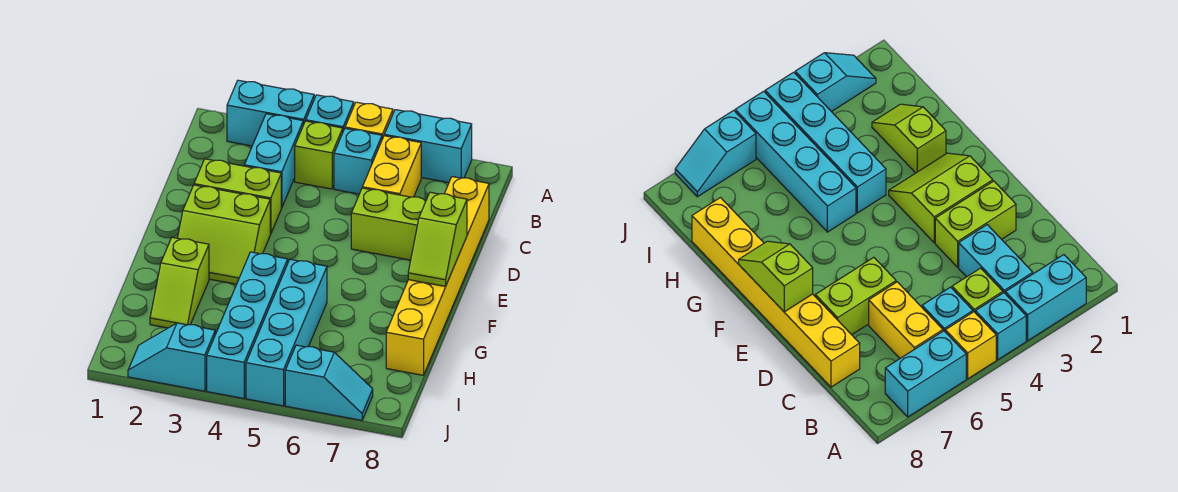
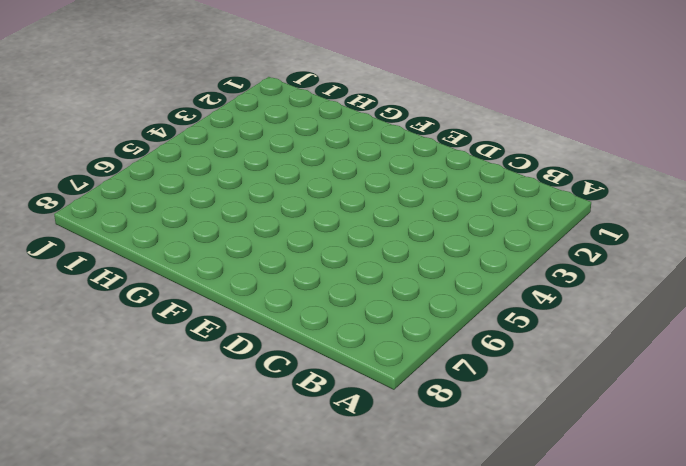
none -> cyan 1x2 brick [227,80,314,146]
none -> cyan 1x1 brick [306,95,354,131]
none -> yellow 1x1 brick [345,102,393,139]

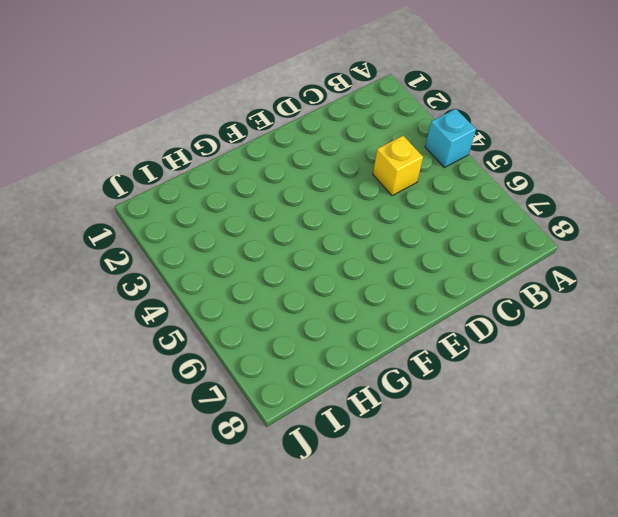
yellow 1x1 brick [373,136,423,196] -> yellow 1x1 brick moved to [345,102,393,139]
none -> cyan 1x2 brick [227,80,314,146]
none -> cyan 1x2 brick [384,110,472,183]
none -> cyan 1x2 brick [244,114,303,208]

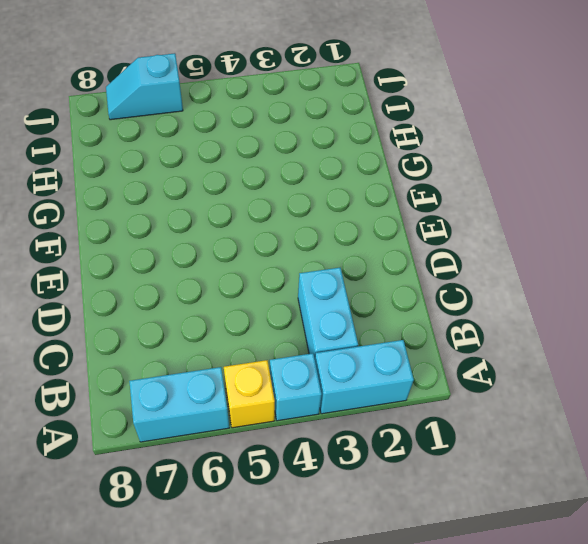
none -> lime 1x1 brick [295,121,343,189]
none -> cyan 1x1 brick [334,129,382,194]
none -> yellow 1x2 brick [362,136,421,197]

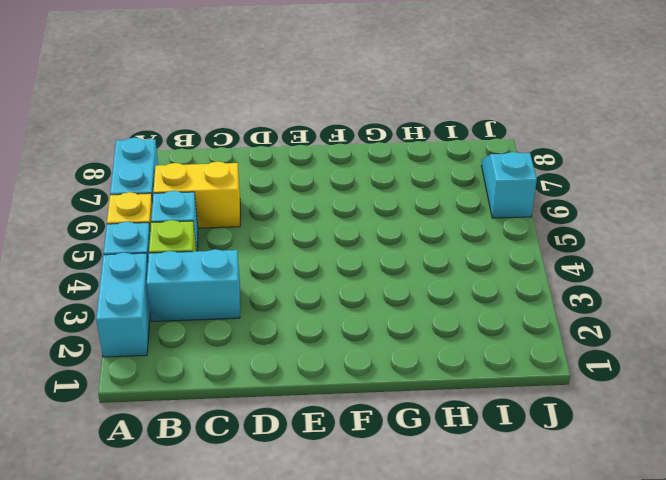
none -> yellow 1x6 brick [386,177,489,375]
none -> lime 1x2 brick [194,159,281,234]
none -> lime 1x2 brick [351,188,426,260]

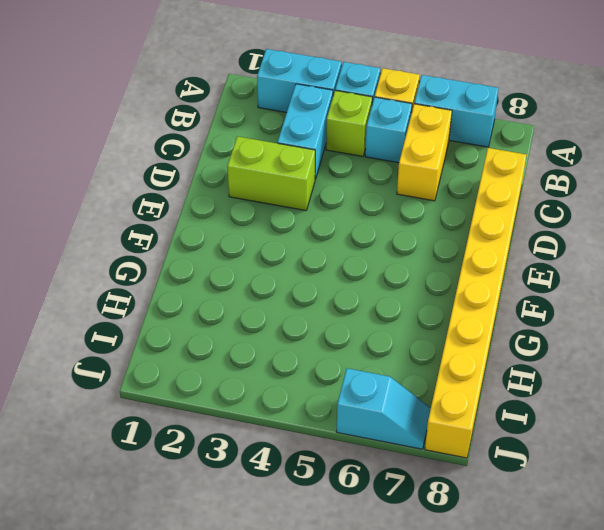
yellow 1x8 brick [425,148,526,458] -> yellow 1x6 brick [386,177,489,375]
none -> lime 1x2 brick [351,188,426,260]
none -> lime 2x2 slope [178,185,270,284]
none -> lime 1x2 slope [150,237,209,328]

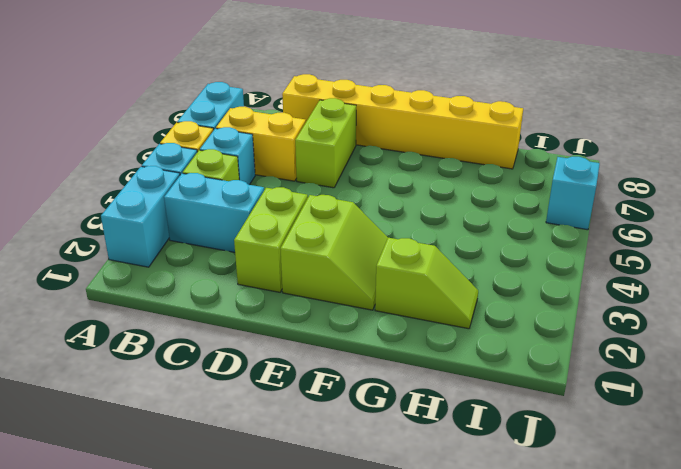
none -> cyan 1x4 brick [207,252,288,398]
none -> cyan 1x4 brick [246,259,327,406]
none -> cyan 1x2 slope [128,323,215,391]

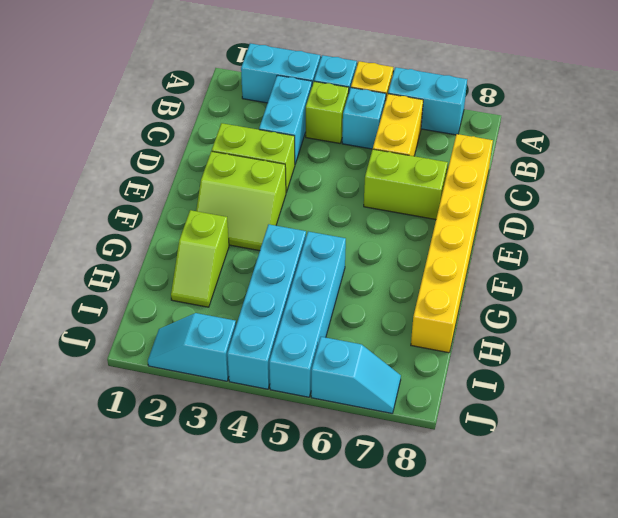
none -> lime 1x2 slope [408,192,467,286]

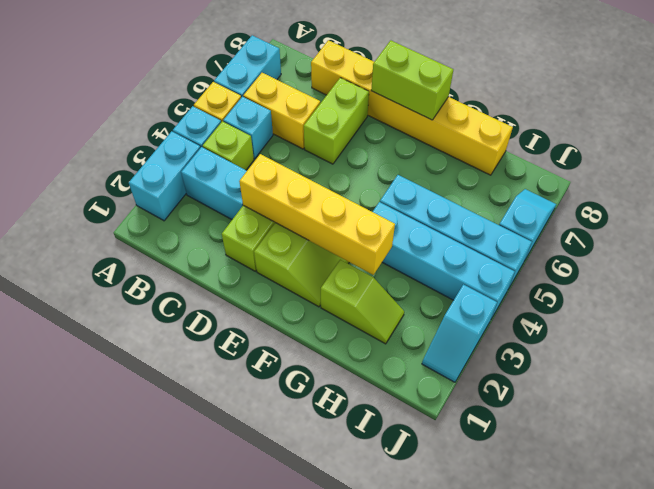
yellow 1x4 brick [239,154,395,275] -> none
lime 1x2 brick [371,40,454,120] -> lime 1x2 slope [408,192,467,286]

